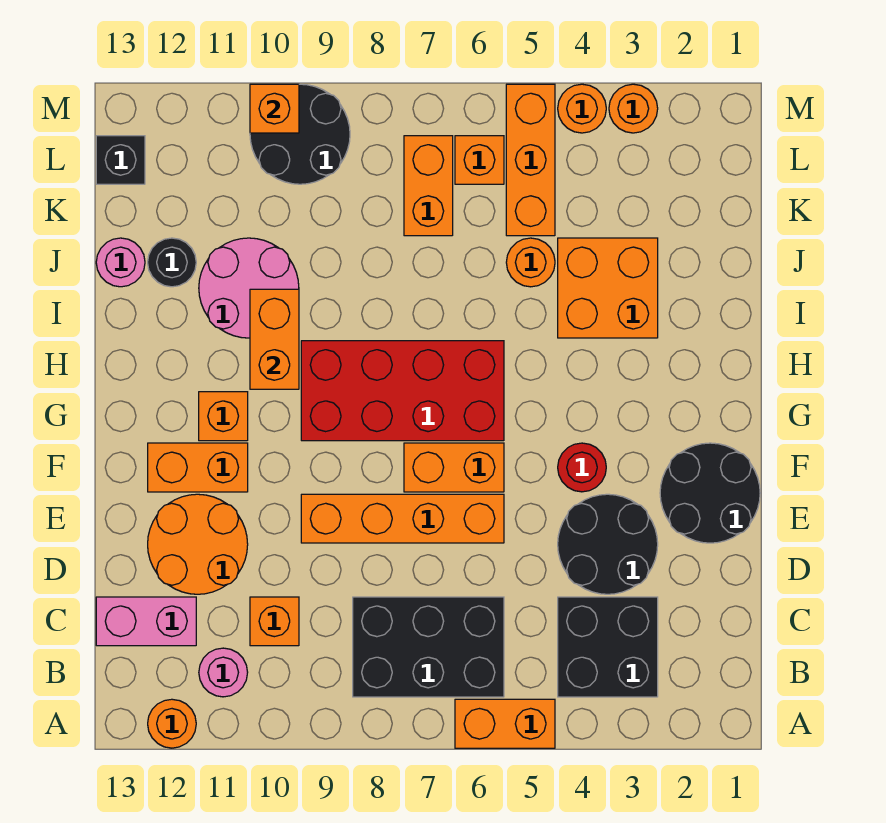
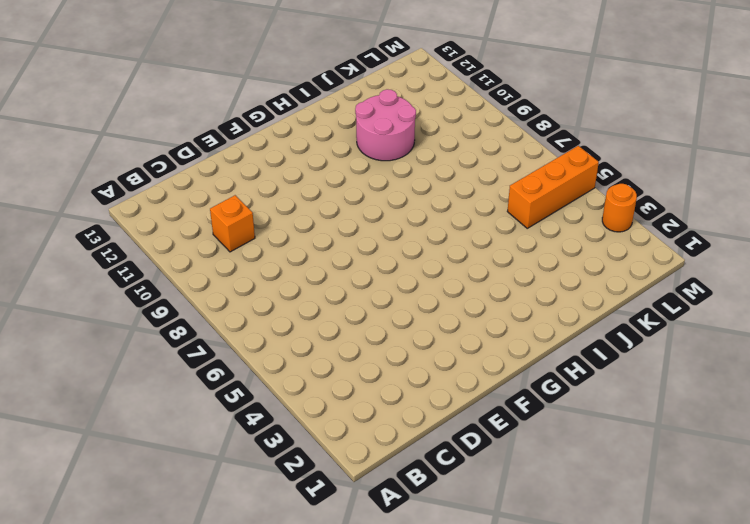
none -> orange 1x2 brick [455,699,555,748]
none -> orange 1x1 round brick [148,699,196,748]
none -> black 2x2 brick [558,597,658,697]
none -> black 2x3 brick [353,597,504,697]

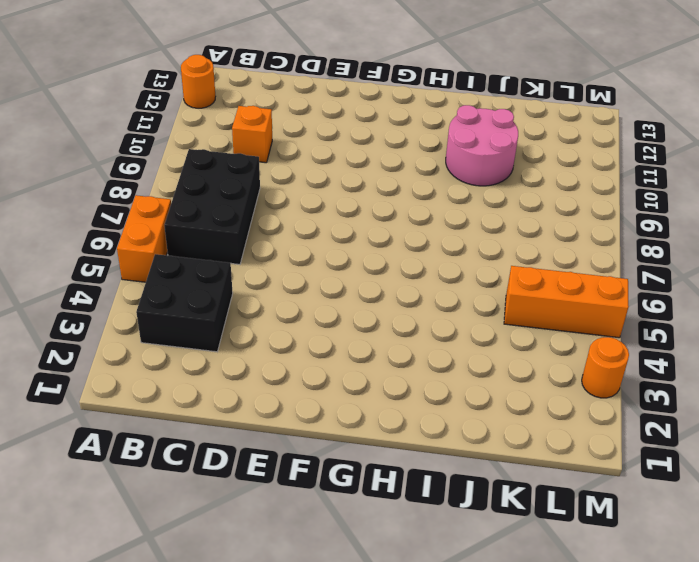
none -> pink 1x1 round brick [199,648,248,697]
none -> pink 1x2 brick [96,597,196,646]
none -> black 2x2 round brick [558,494,658,594]
none -> orange 2x2 round brick [148,494,248,594]

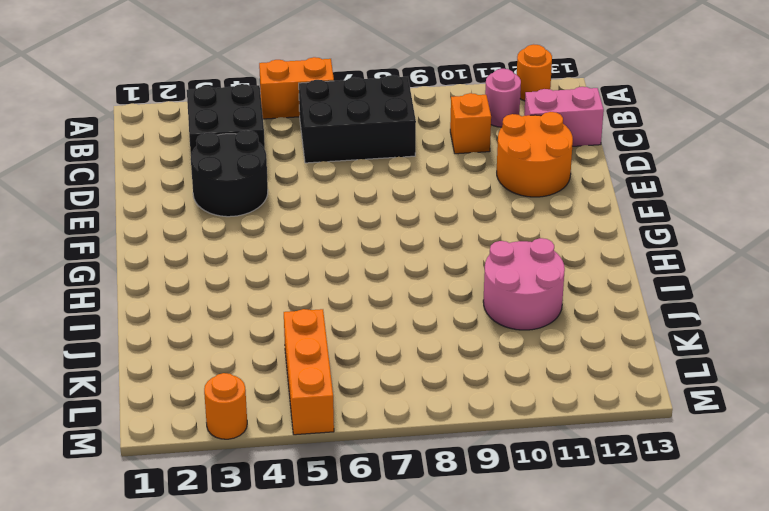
none -> black 2x2 round brick [660,443,760,543]
none -> orange 1x4 brick [301,494,504,543]
none -> red 1x1 round brick [558,443,606,492]
none -> orange 1x2 brick [404,443,504,492]

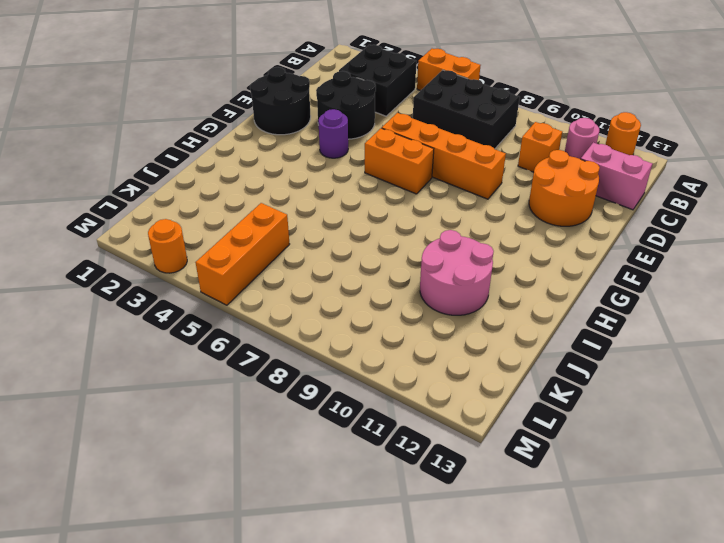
purple 1x1 round brick [319,109,348,158] -> red 1x1 round brick [558,443,606,492]
none -> orange 1x2 brick [148,443,248,492]
none -> red 2x4 brick [301,341,504,441]
none -> orange 1x1 brick [199,392,248,441]
none -> orange 2x2 brick [558,238,658,338]

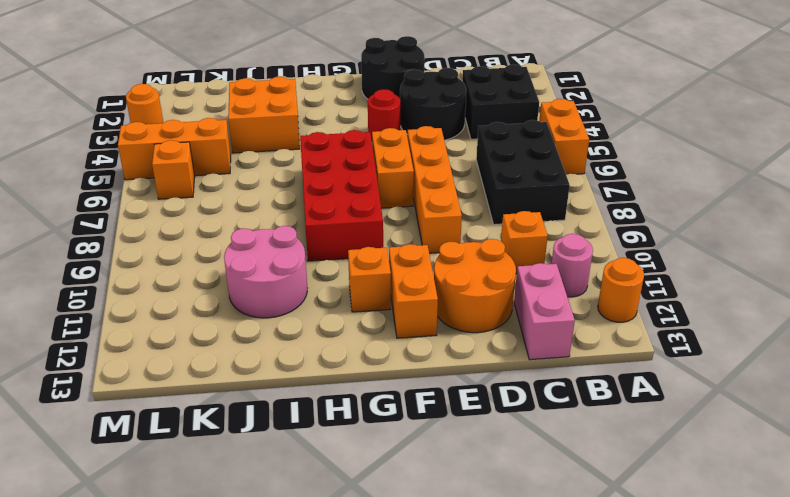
none -> orange 1x1 round brick [506,238,555,287]
none -> black 1x1 round brick [148,238,196,287]
none -> pink 1x1 round brick [96,238,145,287]
none -> orange 1x2 brick [404,136,453,236]

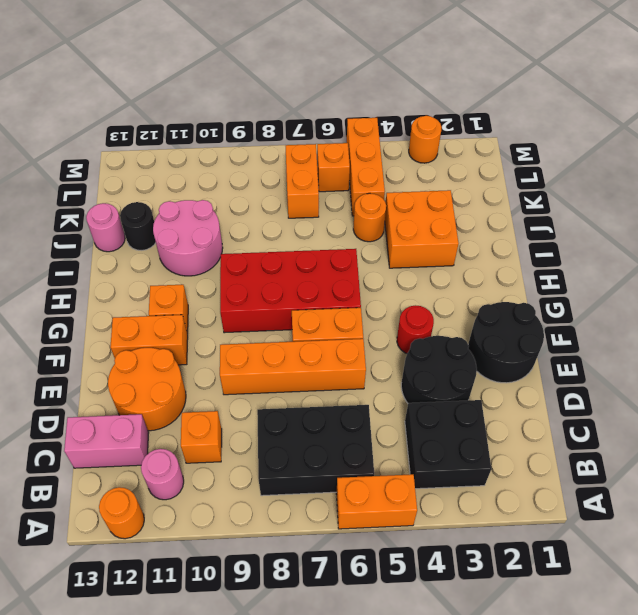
none -> black 2x2 round brick [250,84,350,184]
none -> black 1x1 brick [96,136,145,184]
none -> orange 1x1 round brick [558,84,606,133]
none -> orange 1x2 brick [250,289,299,389]

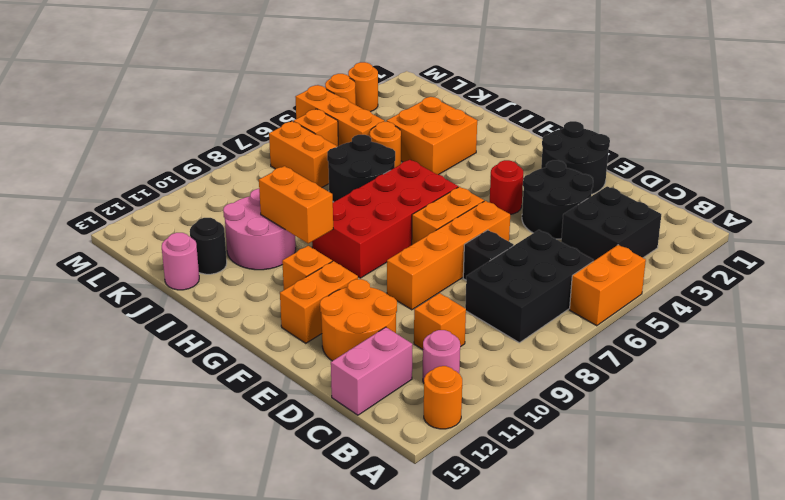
black 1x1 brick [463,230,514,280] -> black 1x1 brick moved to [96,136,145,184]
black 2x2 round brick [327,135,395,202] -> black 2x2 round brick moved to [250,84,350,184]
none -> orange 1x1 brick [250,84,299,133]

